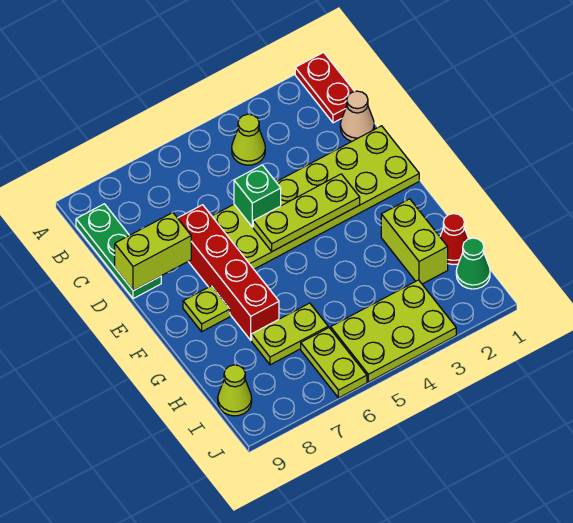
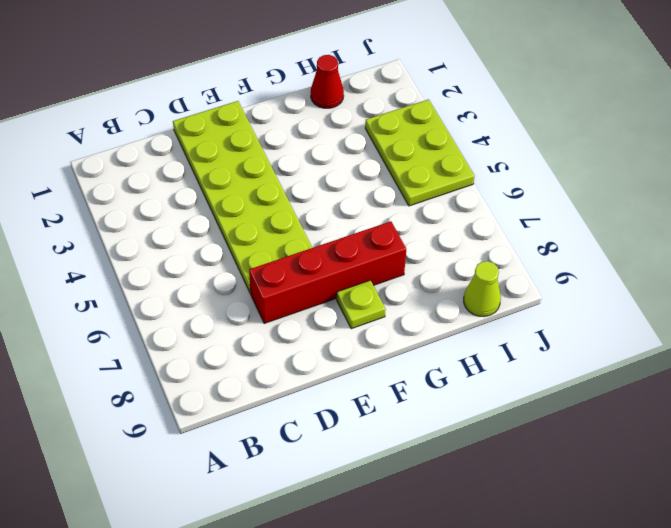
none -> red 1x2 plate [295,52,355,123]
none -> lime 1x1 cone [232,114,265,165]
none -> green 1x3 plate [76,204,161,299]

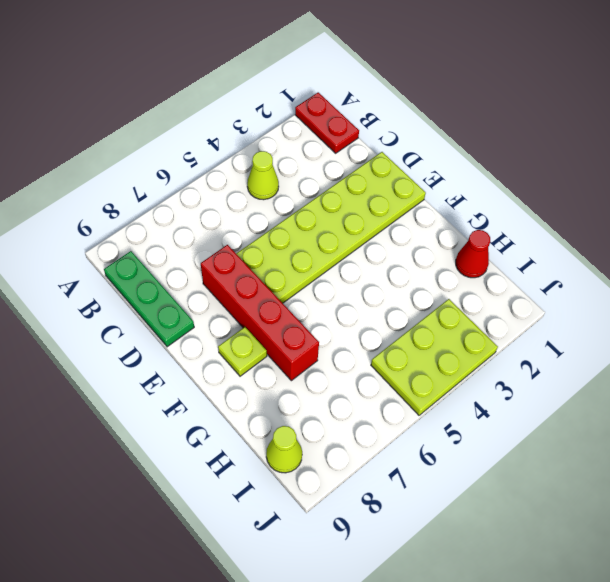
none -> tan 1x1 cone [340,91,374,141]
none -> lime 1x2 brick [381,199,448,284]
none -> lime 1x2 plate [252,303,328,365]

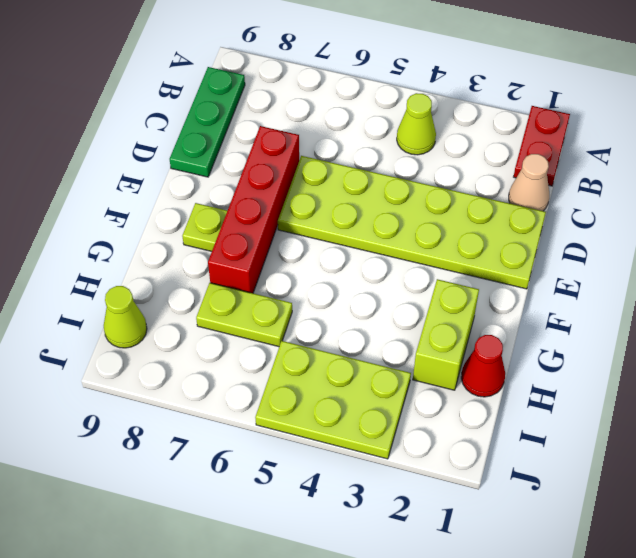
none -> green 1x1 cone [456,238,490,289]
none -> lime 1x2 plate [301,328,367,398]
none -> green 1x1 brick [234,165,281,227]

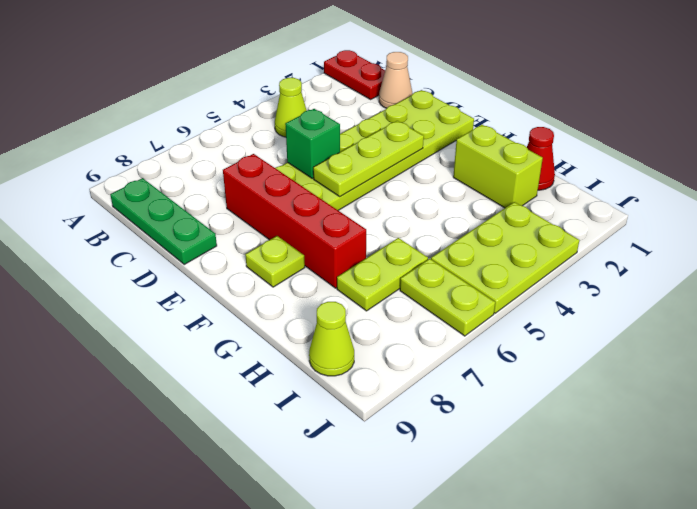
none -> green 1x1 cone [456,238,490,289]
none -> lime 1x2 brick [115,213,191,291]

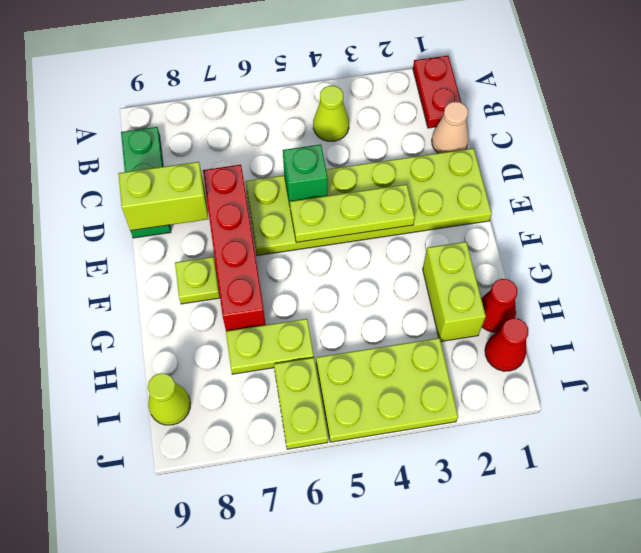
red 1x1 cone [485,318,528,371] -> green 1x1 cone [456,238,490,289]

